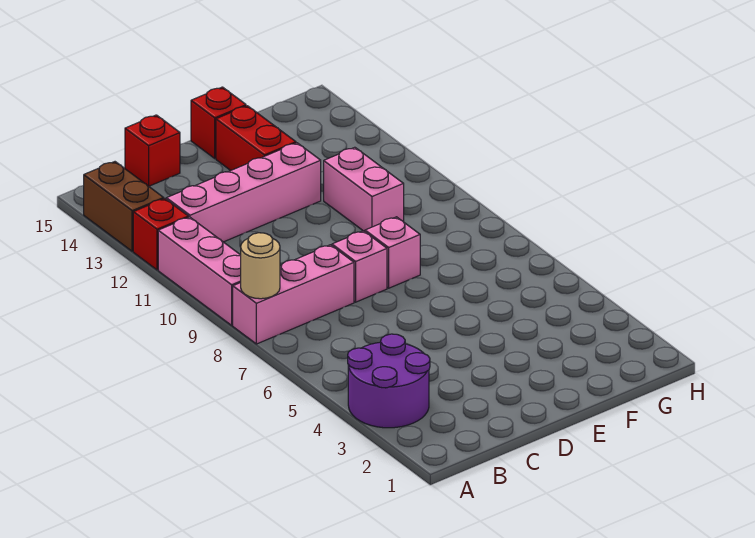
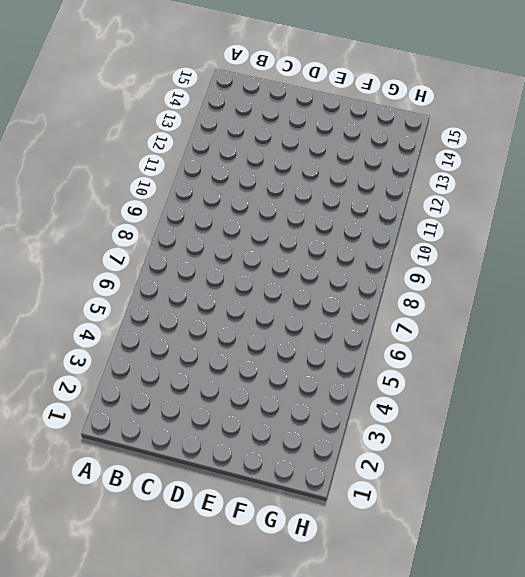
none -> purple 2x2 round brick [348,334,430,428]
none -> pink 1x3 brick [233,245,354,344]
none -> pink 1x3 brick [158,217,241,325]

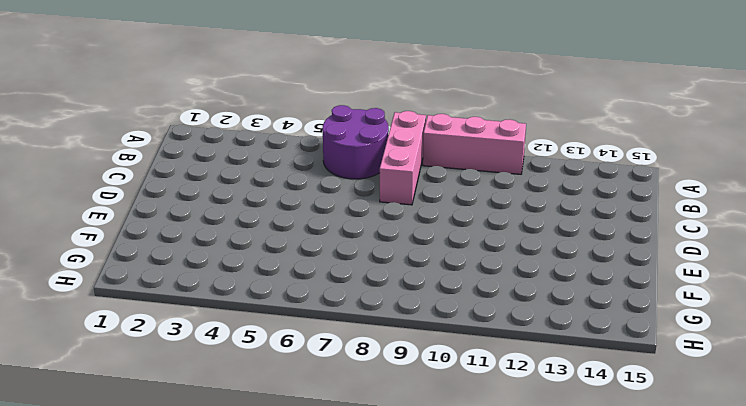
purple 2x2 round brick [323,105,389,179] -> purple 2x2 round brick moved to [348,334,430,428]
none -> red 1x1 brick [133,199,188,270]
none -> brown 1x2 brick [84,162,164,251]
none -> pink 1x4 brick [166,143,321,242]

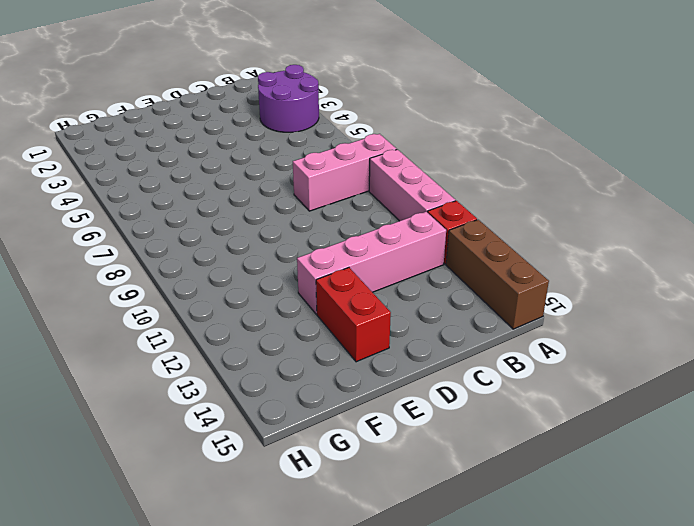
brown 1x3 brick [446,220,549,329] -> brown 1x2 brick [84,162,164,251]
none -> red 1x1 brick [125,115,180,186]
none -> pink 1x1 brick [332,231,387,302]
none -> pink 1x1 brick [365,217,420,288]

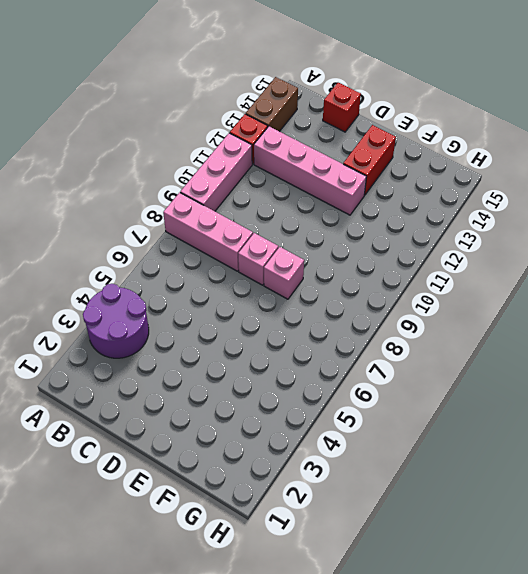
none -> red 1x1 brick [191,87,246,158]
none -> pink 1x2 brick [324,147,404,232]
none -> tan 1x1 round brick [241,233,280,299]

